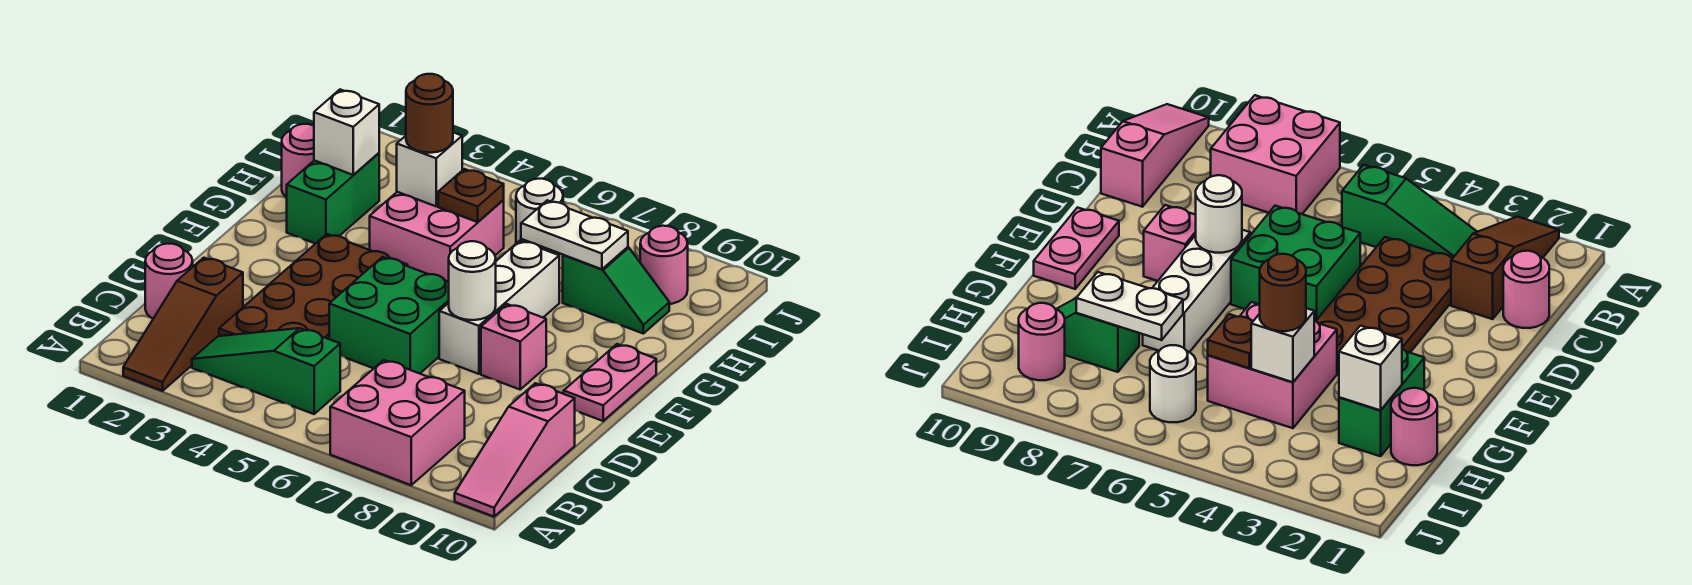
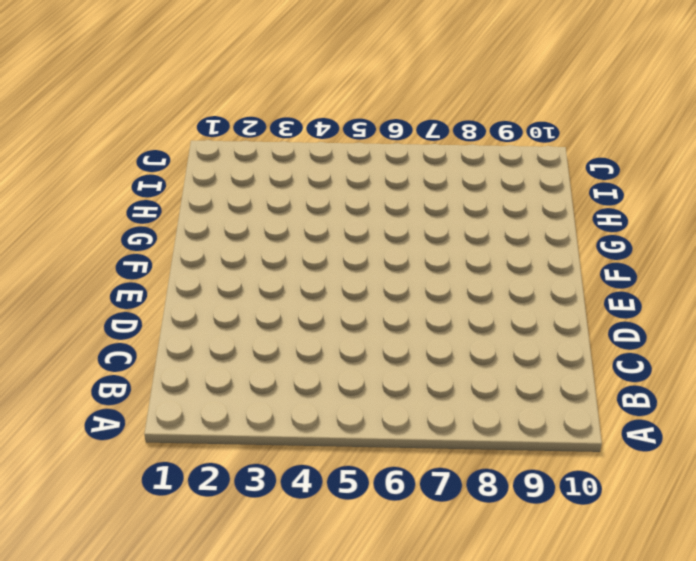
none -> brown 1x3 slope [123,258,243,391]
none -> pink 2x2 brick [330,360,465,485]
none -> pink 1x3 slope [455,383,575,517]

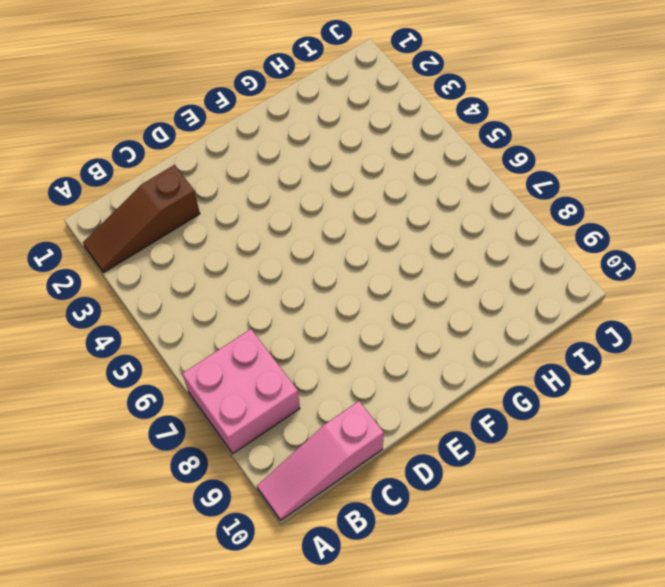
none -> green 1x3 slope [192,328,340,414]
none -> pink 1x1 round brick [145,243,193,319]
none -> brown 2x4 plate [219,234,408,339]

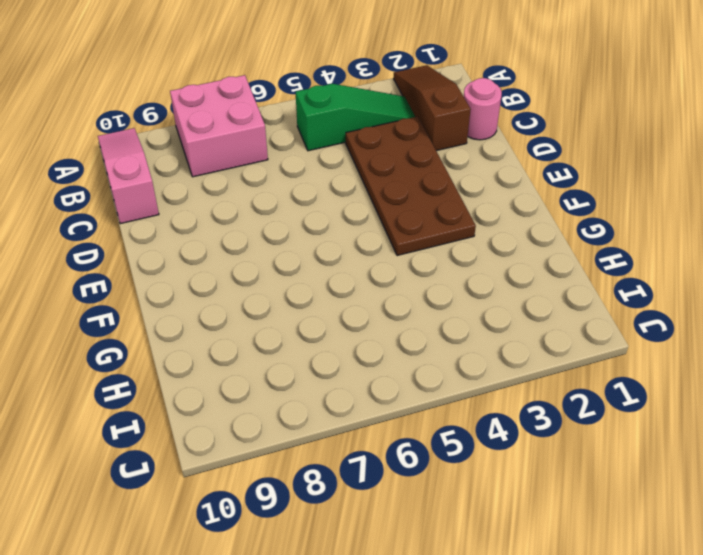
none -> green 2x2 brick [329,257,449,374]
none -> white 1x3 brick [439,241,559,374]
none -> pink 1x1 brick [481,304,546,389]

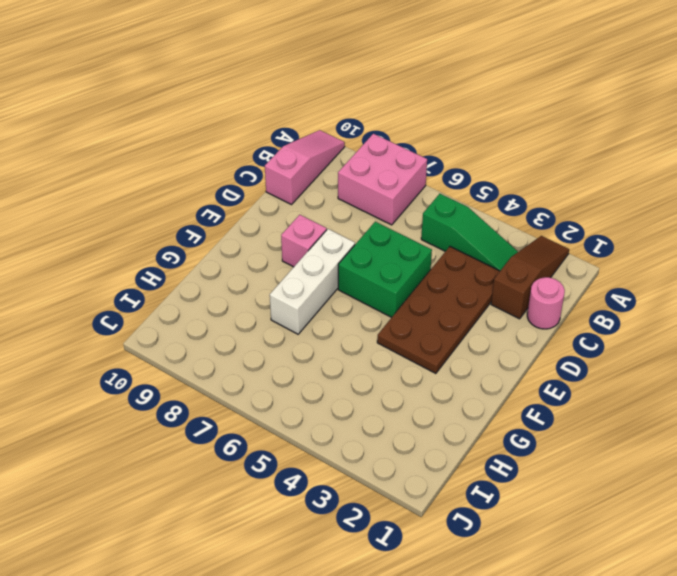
none -> pink 1x2 plate [564,344,656,421]
none -> green 1x2 brick [287,153,379,244]
none -> pink 2x2 brick [370,192,504,282]

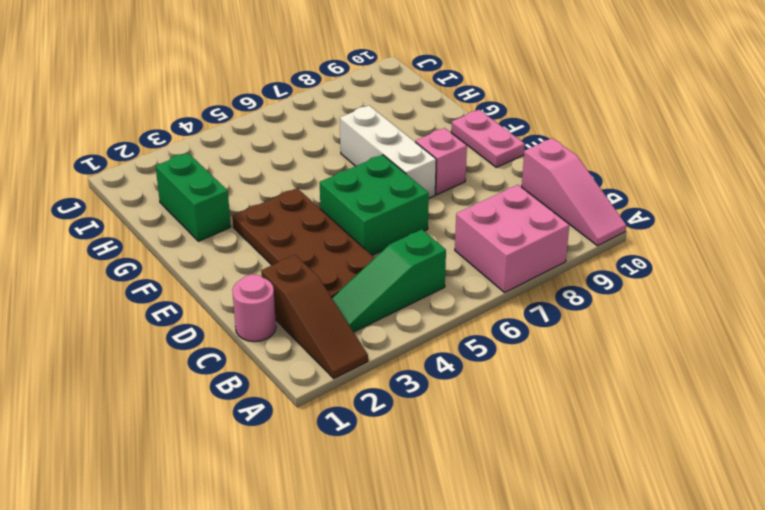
none -> pink 2x2 brick [370,192,504,282]
none -> pink 1x1 round brick [282,124,314,197]
none -> green 1x2 slope [563,247,669,333]

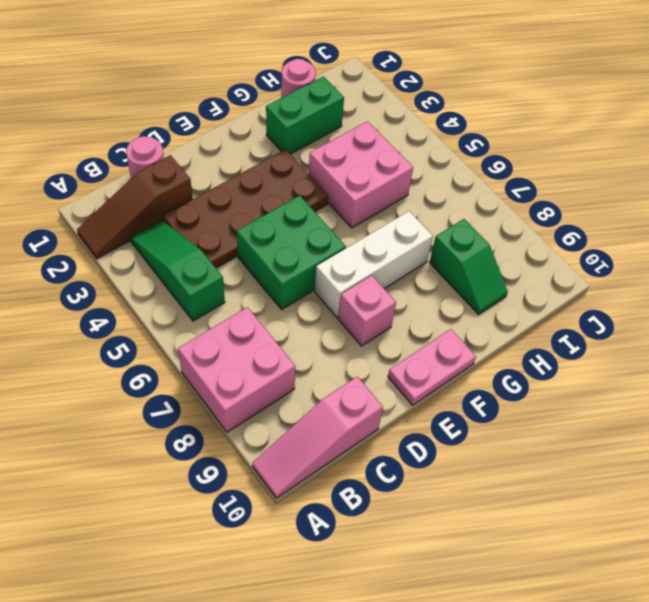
none -> white 1x1 round brick [516,179,563,254]
none -> pink 1x1 round brick [640,226,688,304]
none -> white 1x1 round brick [449,241,496,320]

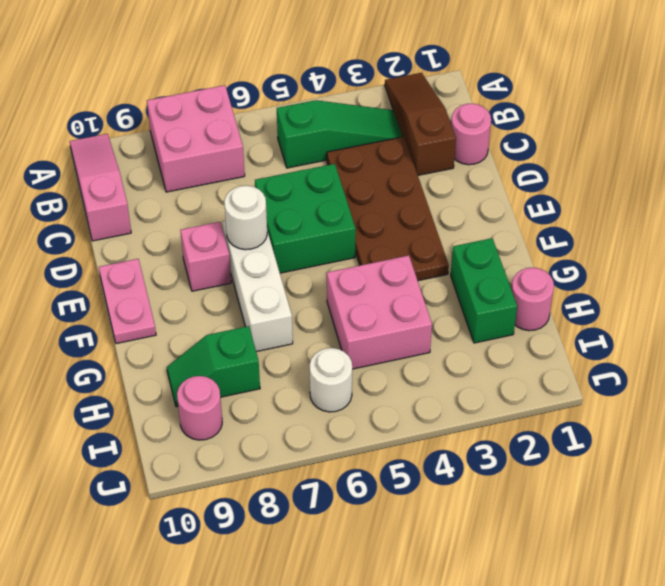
none -> white 1x1 brick [314,90,379,175]
none -> white 1x1 brick [397,132,462,206]
none -> brown 1x1 plate [438,169,504,222]

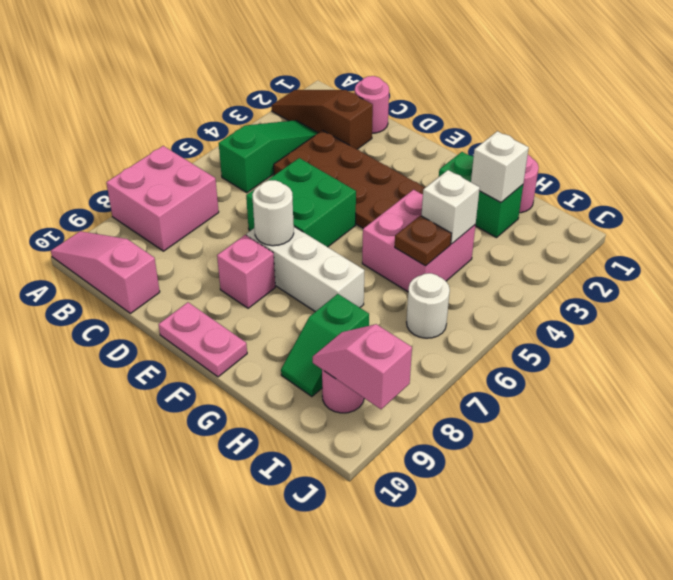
pink 1x2 slope [313,324,412,409] -> none
none -> white 1x2 plate [521,200,628,269]
none -> brown 1x1 round brick [406,74,453,153]

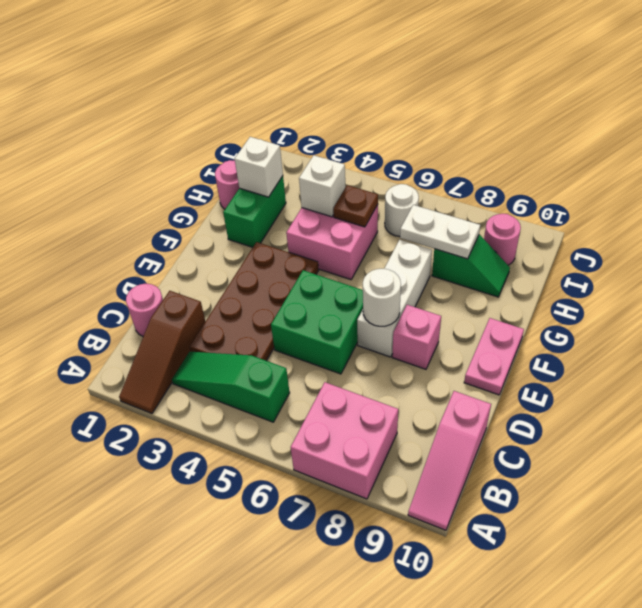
none -> brown 1x1 round brick [406,74,453,153]

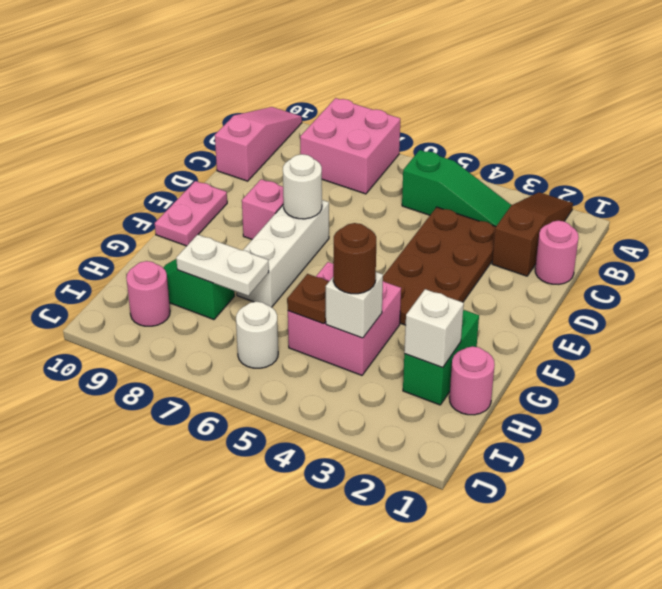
none -> green 2x2 brick [329,257,449,374]

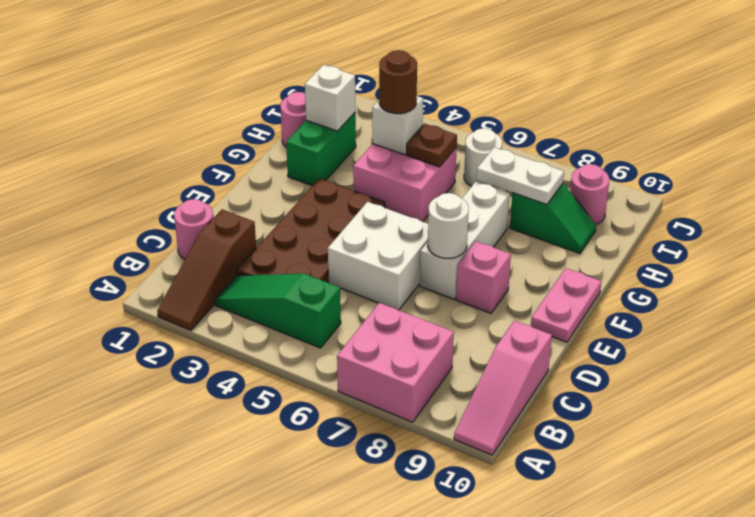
white 2x2 brick [328,202,428,310] -> green 2x2 brick [329,257,449,374]

